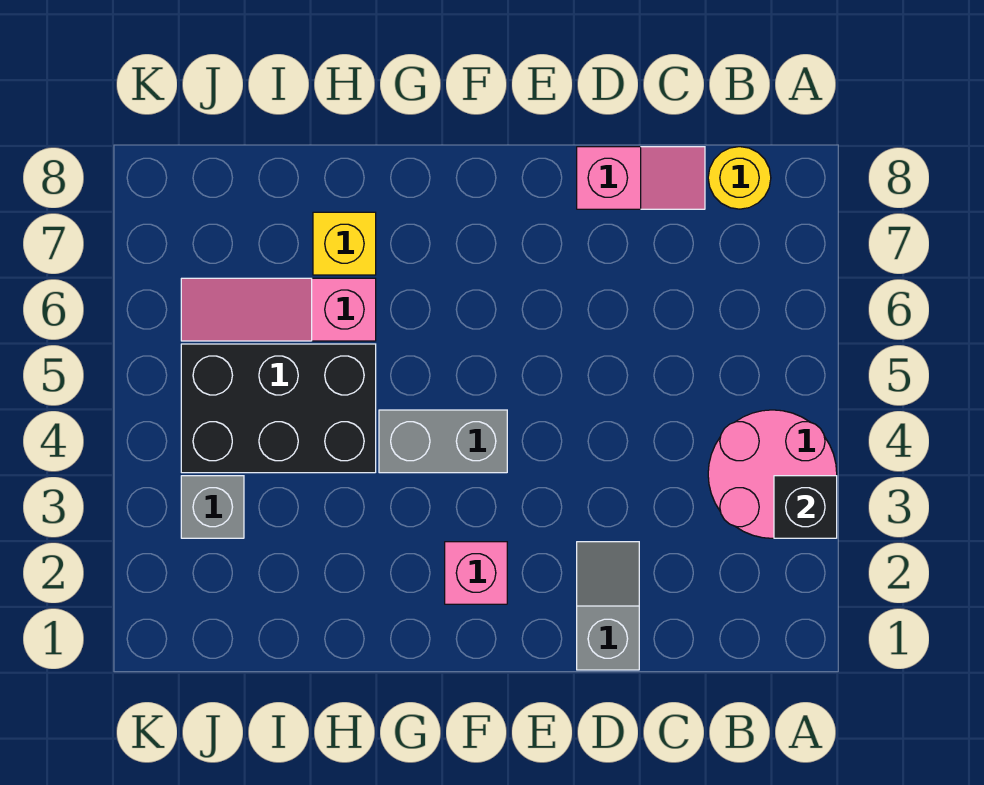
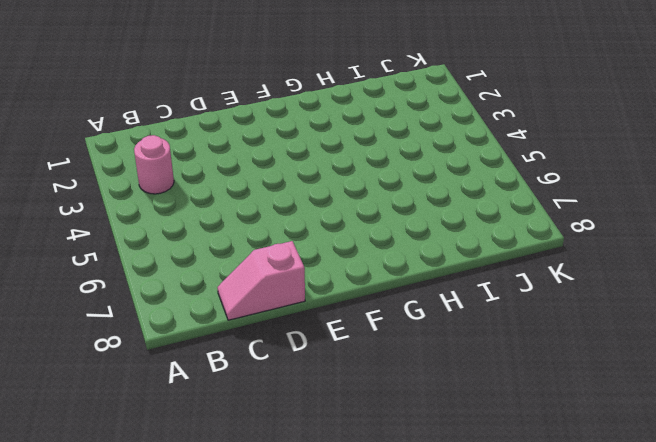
pink 1x1 round brick [134,135,174,194] -> pink 2x2 round brick [708,410,837,538]
none -> yellow 1x1 round brick [708,147,771,209]
none -> grey 1x2 slope [577,542,639,670]

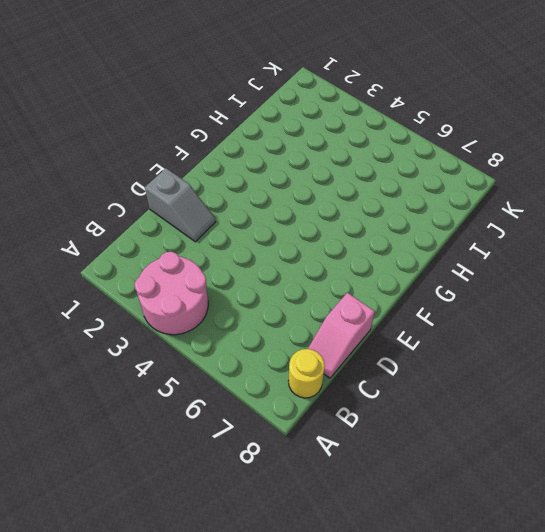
none -> pink 1x1 brick [445,542,507,604]
none -> grey 1x2 brick [379,410,507,473]

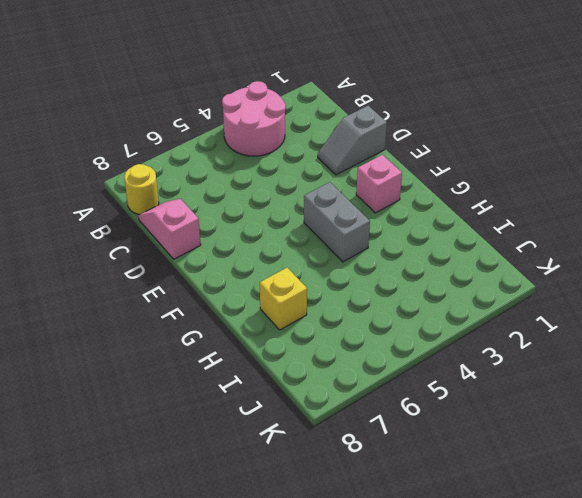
none -> black 2x3 brick [181,344,376,473]
none -> pink 1x3 slope [181,278,376,341]

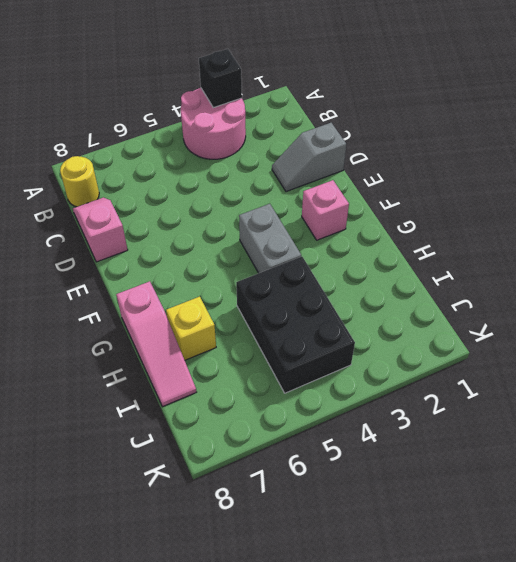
pink 1x3 slope [116,281,196,407] -> pink 1x3 slope moved to [181,278,376,341]
none -> grey 1x1 brick [181,476,244,538]

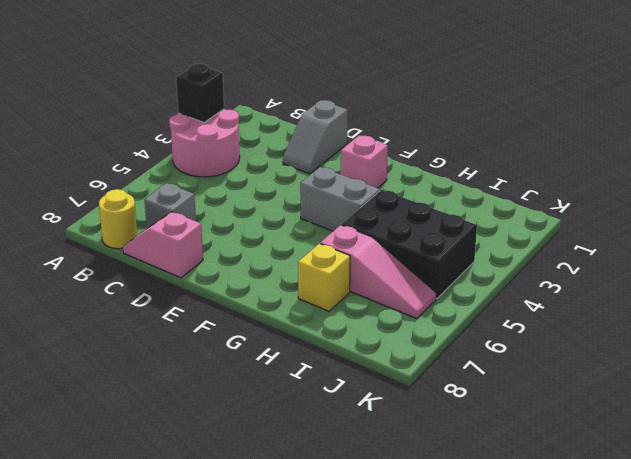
grey 1x1 brick [144,183,196,228] -> grey 1x1 brick moved to [181,476,244,538]

